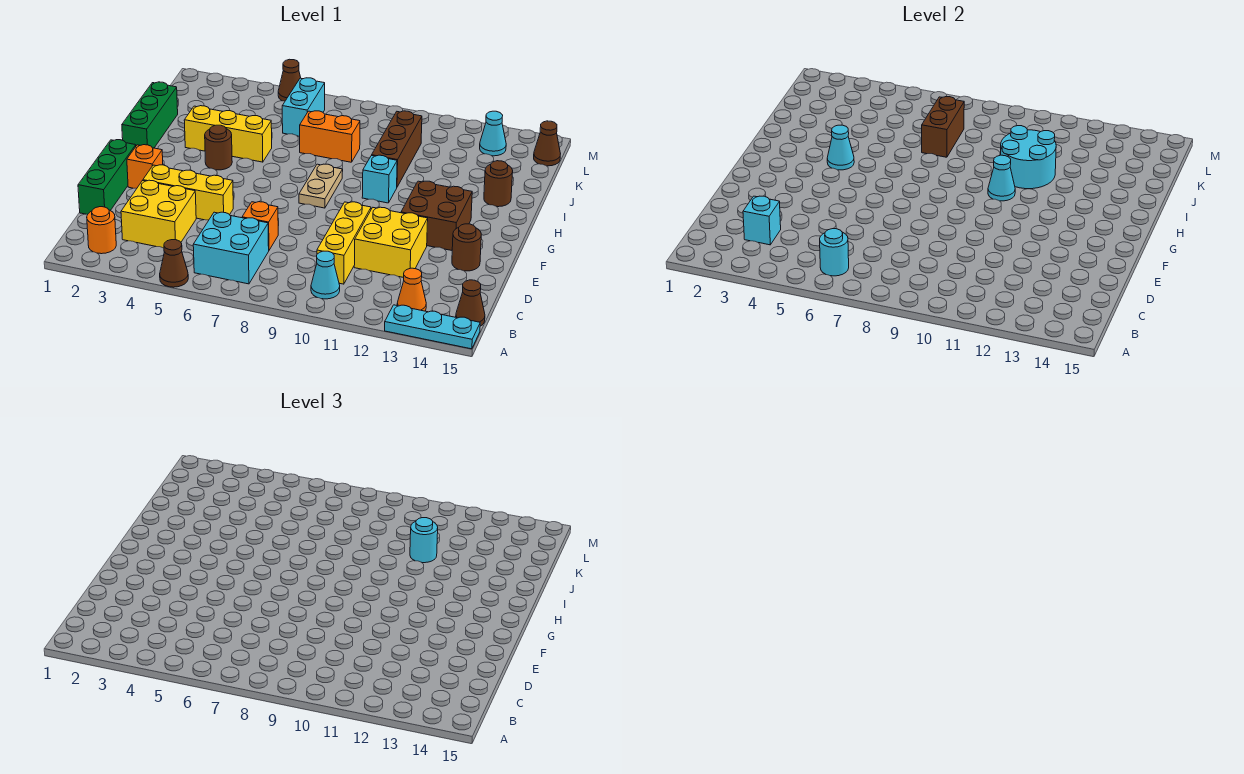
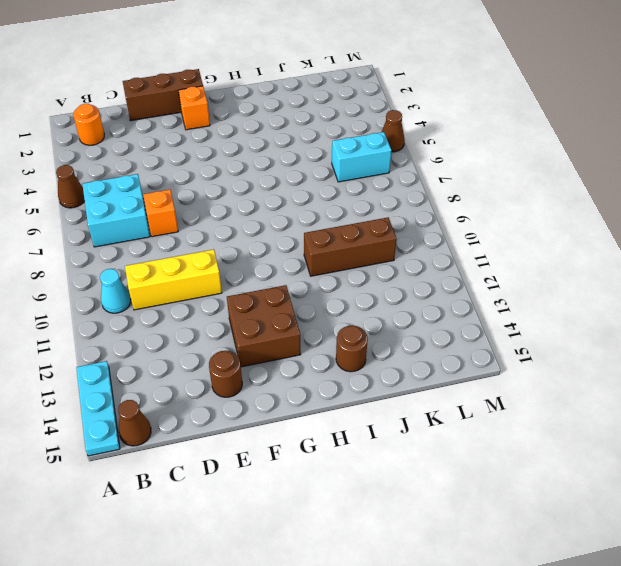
brown 1x3 brick [123,69,203,121] -> green 1x3 brick [78,140,136,214]
none -> orange 1x1 cone [397,268,426,311]
none -> yellow 2x2 brick [121,180,196,248]
none -> yellow 2x2 brick [354,207,428,278]
none -> yellow 1x3 brick [143,165,233,220]

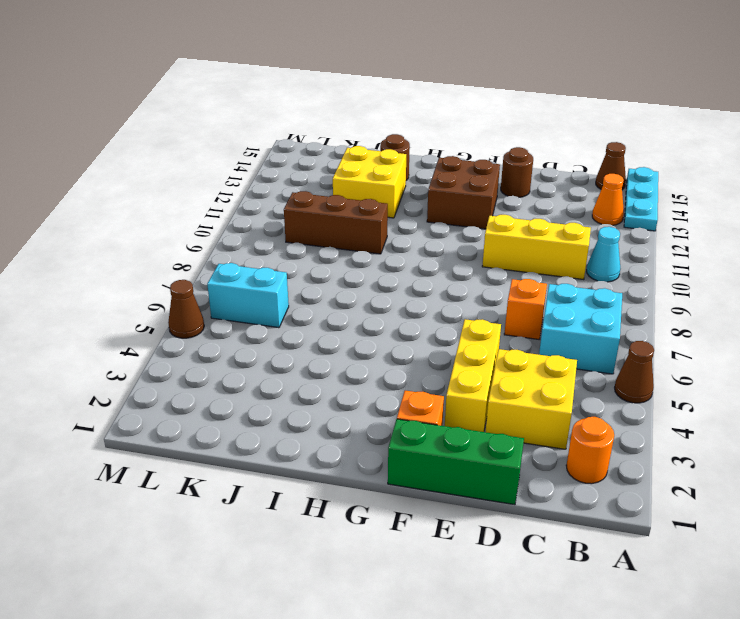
yellow 2x2 brick [333,146,406,218] -> yellow 2x2 brick moved to [354,207,428,278]
none -> tan 1x2 plate [299,164,343,208]
none -> green 1x3 brick [122,82,178,148]
none -> brown 1x1 round brick [205,125,232,170]
none -> cyan 1x1 brick [362,155,397,203]

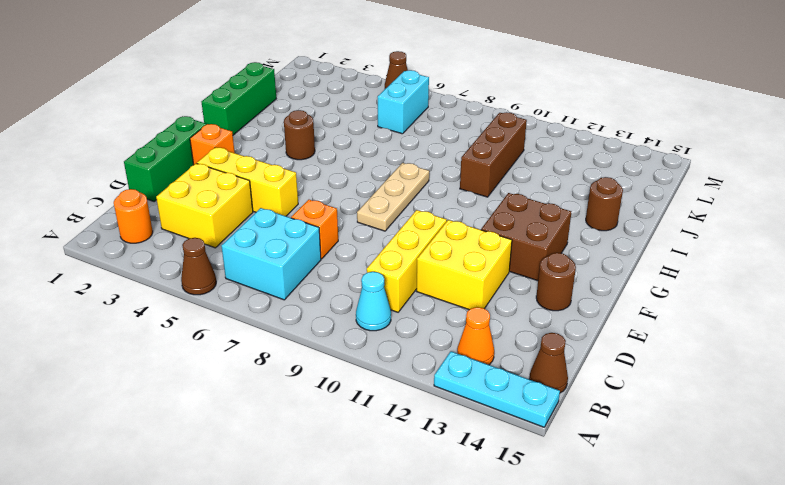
tan 1x3 plate [357,163,429,231] -> tan 1x2 plate [299,164,343,208]
none -> cyan 1x1 brick [362,155,397,203]
none -> yellow 1x3 brick [184,106,272,162]
none -> orange 1x2 brick [300,111,360,162]
none -> cyan 1x1 cone [480,111,506,156]

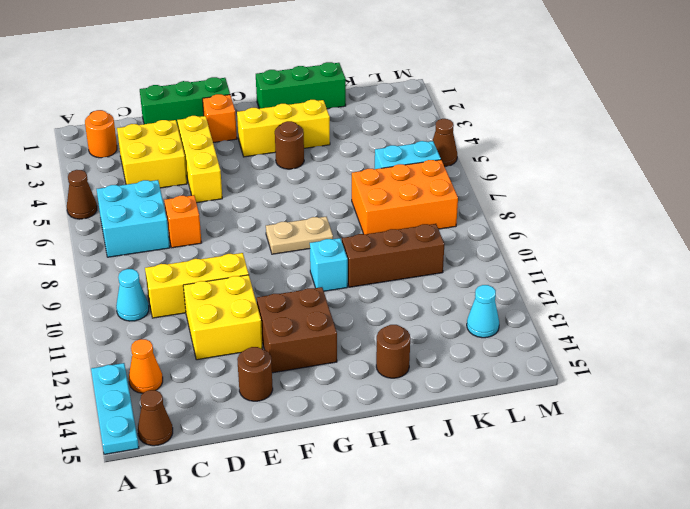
yellow 1x3 brick [237,100,330,157] -> yellow 1x3 brick turned to [184,106,272,162]
orange 2x3 brick [352,160,458,234] -> orange 1x2 brick [300,111,360,162]
none -> brown 1x1 cone [534,121,560,166]
none -> cyan 1x1 round brick [820,229,849,276]
none -> cyan 1x1 brick [743,196,781,245]
none -> cyan 1x1 cone [827,125,854,170]

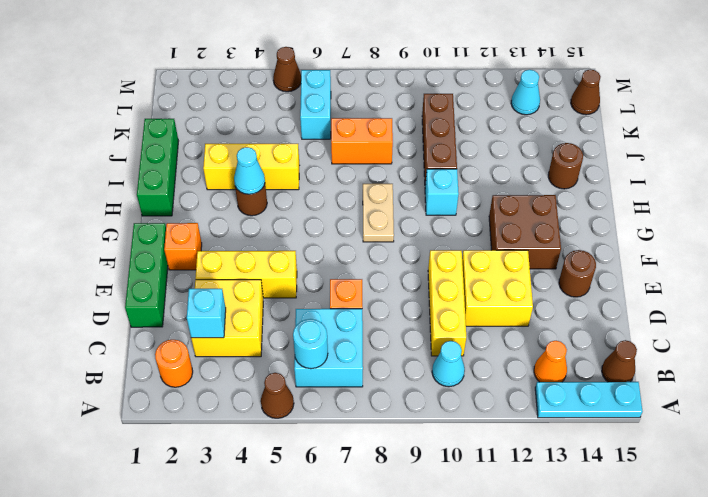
none -> cyan 1x1 cone [988,155,1015,201]
none -> cyan 2x2 round brick [1001,126,1056,189]
none -> brown 1x2 brick [922,97,964,157]
none -> cyan 1x1 round brick [410,518,438,563]

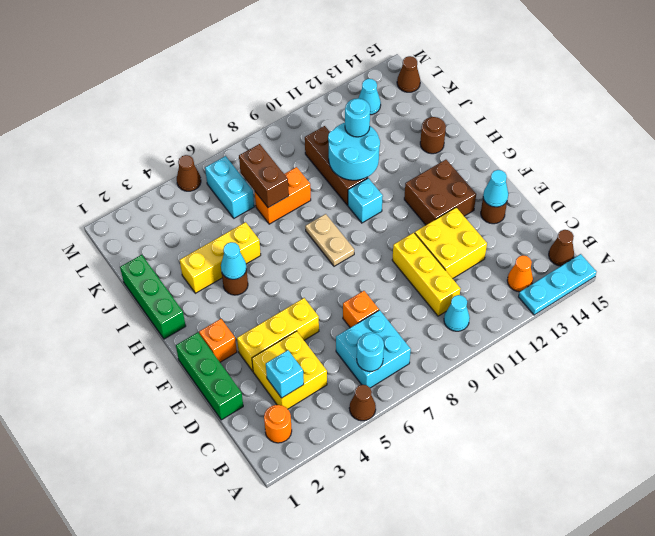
cyan 1x1 cone [483,170,508,207] -> cyan 1x1 cone moved to [988,155,1015,201]

